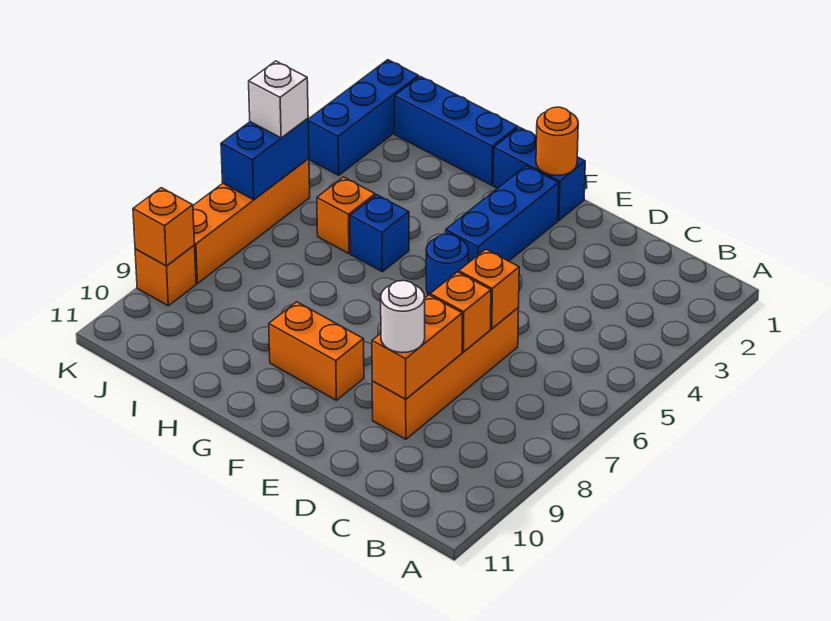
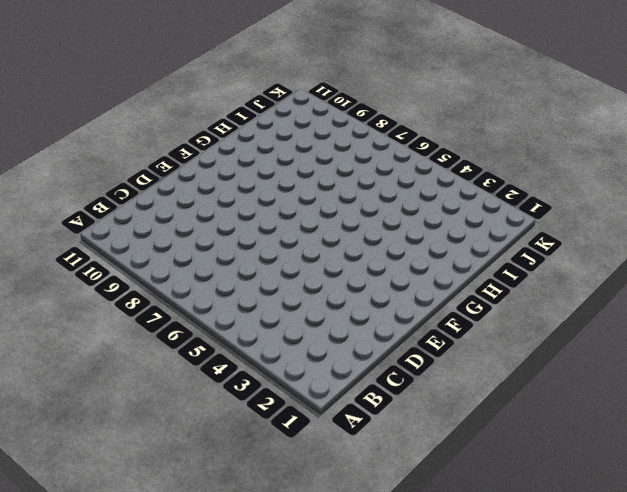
none -> orange 1x4 brick [372,308,519,439]
none -> blue 1x2 brick [493,127,585,220]
none -> blue 1x3 brick [446,166,559,263]

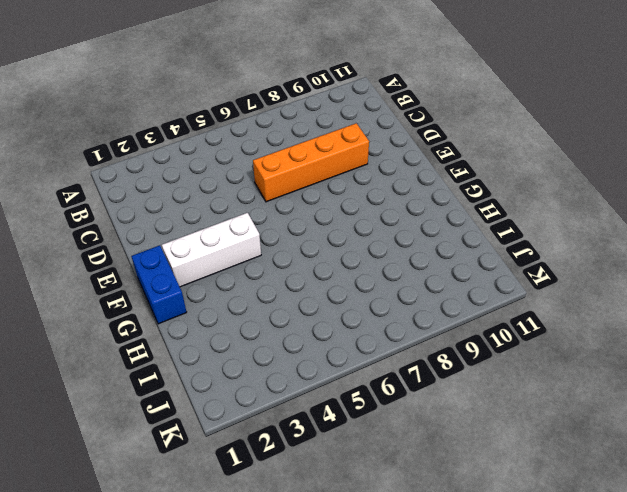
white 1x3 brick [162,213,261,287] -> blue 1x3 brick [446,166,559,263]
none -> blue 1x1 round brick [426,234,468,295]
none -> orange 1x2 brick [269,302,364,400]
none -> blue 1x3 brick [395,76,518,185]

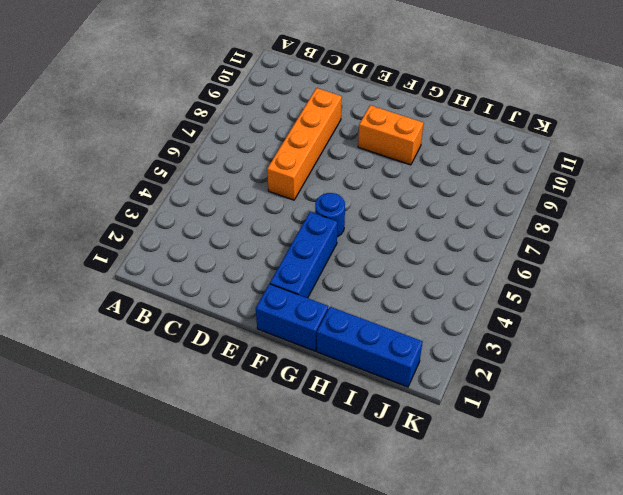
none -> blue 1x1 brick [350,195,409,272]
none -> orange 1x1 brick [317,177,375,254]
none -> blue 1x3 brick [308,60,419,175]

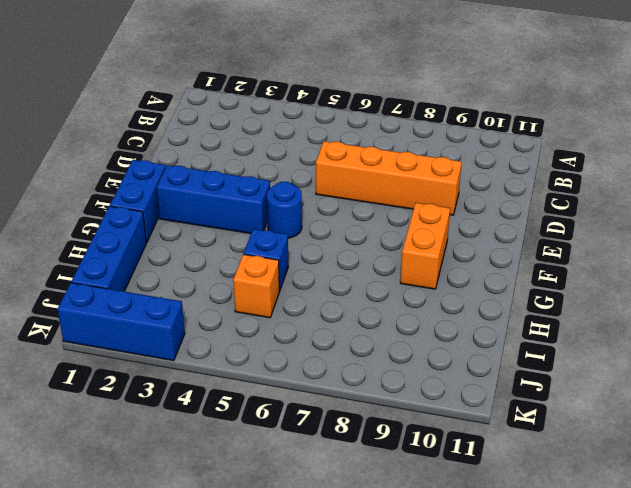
none -> orange 1x4 brick [193,158,310,283]
none -> orange 1x1 brick [135,246,196,306]
none -> orange 1x1 brick [459,249,519,329]

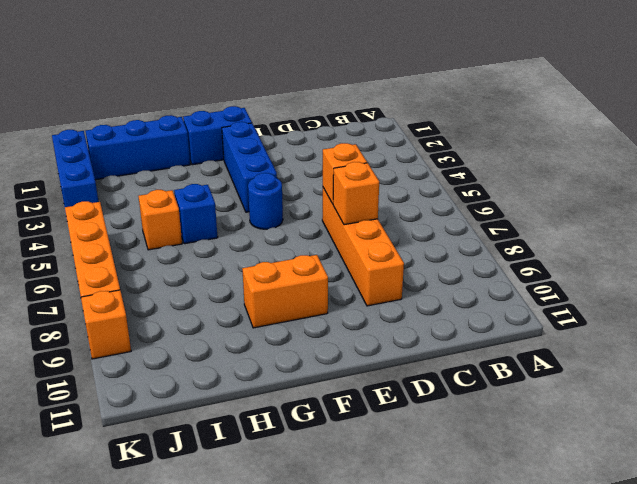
none -> orange 1x2 brick [372,295,462,399]
none -> orange 1x1 round brick [536,107,578,175]
none -> blue 1x2 brick [221,118,309,200]

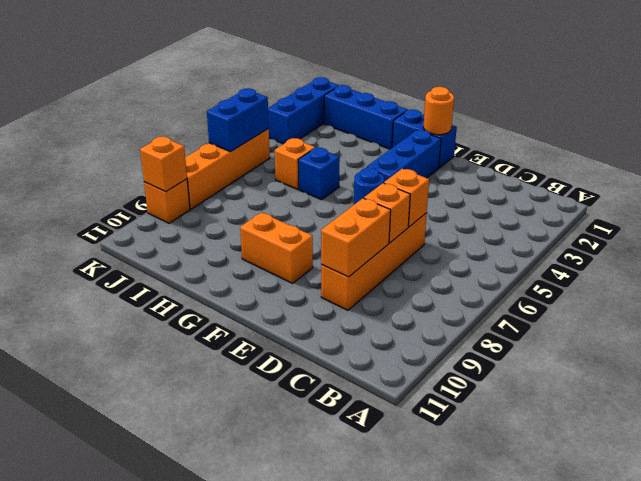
none -> white 1x1 round brick [381,281,425,353]
none -> white 1x1 brick [249,61,308,138]

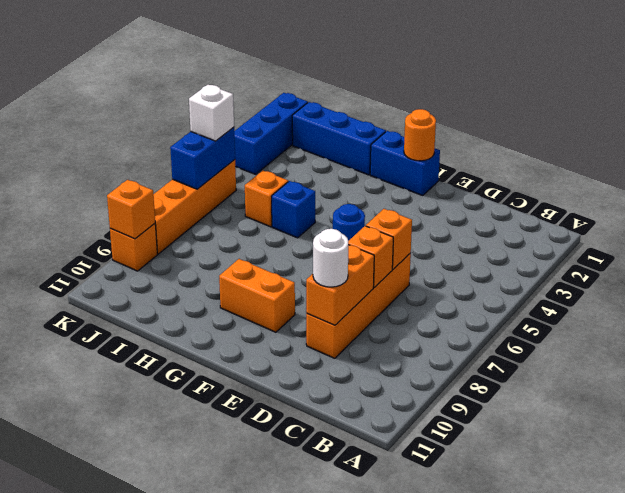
none -> blue 1x3 brick [446,166,559,263]

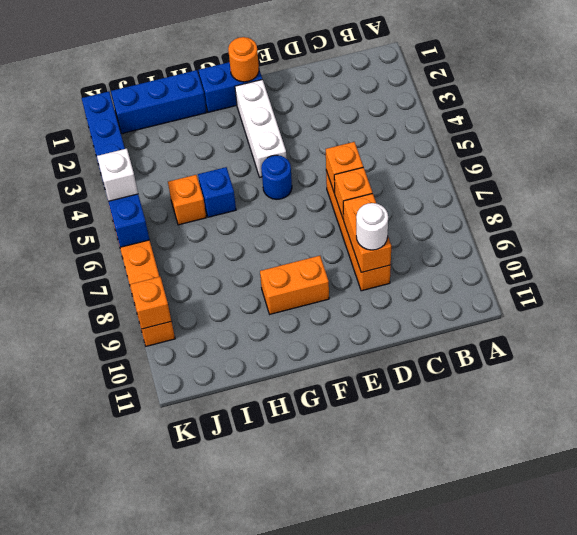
white 1x3 brick [235,80,287,177] -> blue 1x3 brick [446,166,559,263]

